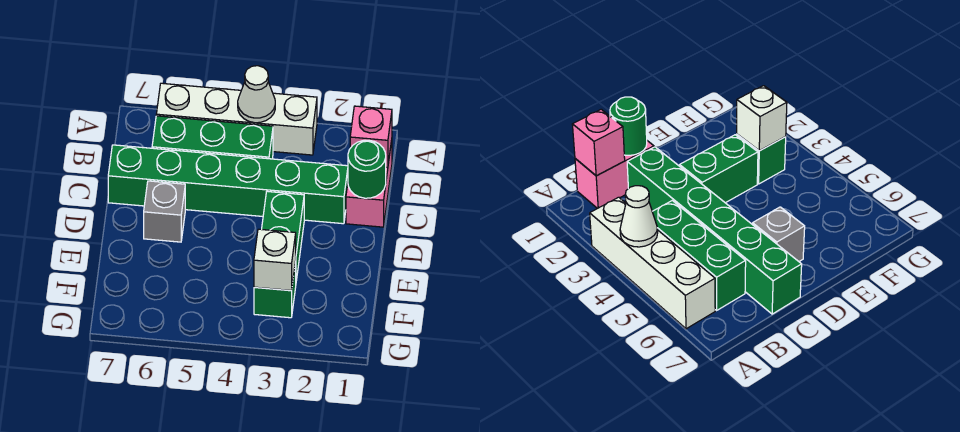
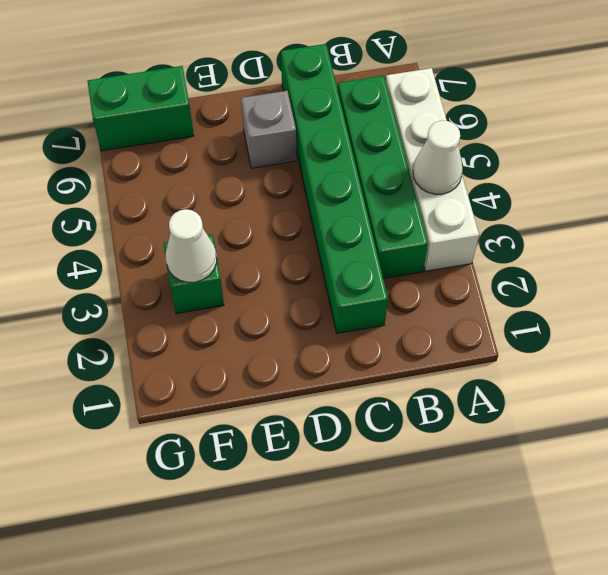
green 1x4 brick [338,76,428,279] -> green 1x3 brick [152,116,273,159]
white 1x1 cone [166,209,217,282] -> white 1x1 brick [254,229,296,290]
green 1x2 brick [88,66,194,151] -> green 1x2 brick moved to [262,191,304,281]
none -> pink 1x2 brick [346,140,392,227]
none -> pink 1x1 brick [350,106,392,167]

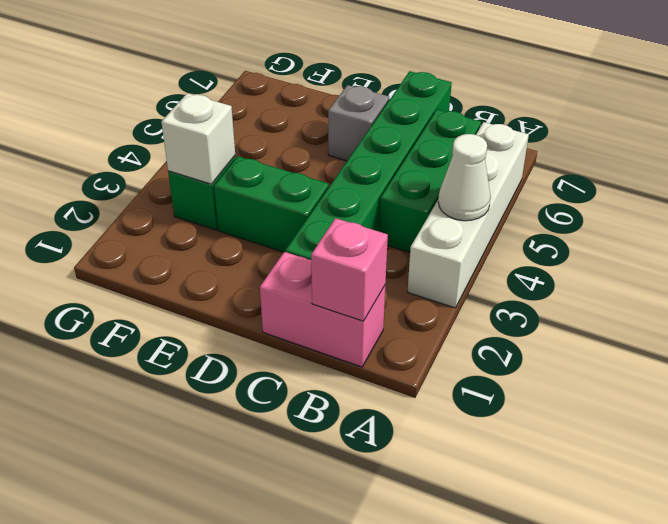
none -> green 1x1 round brick [348,140,386,198]

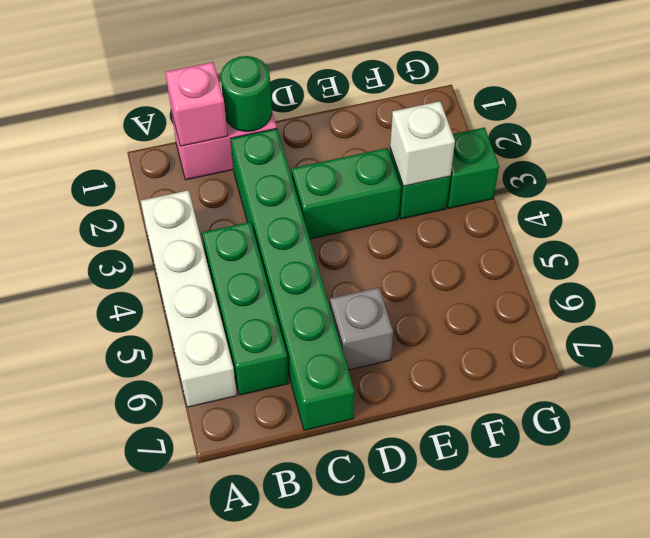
green 1x1 brick [447,127,499,208] -> none
none -> white 1x1 cone [238,66,275,123]

